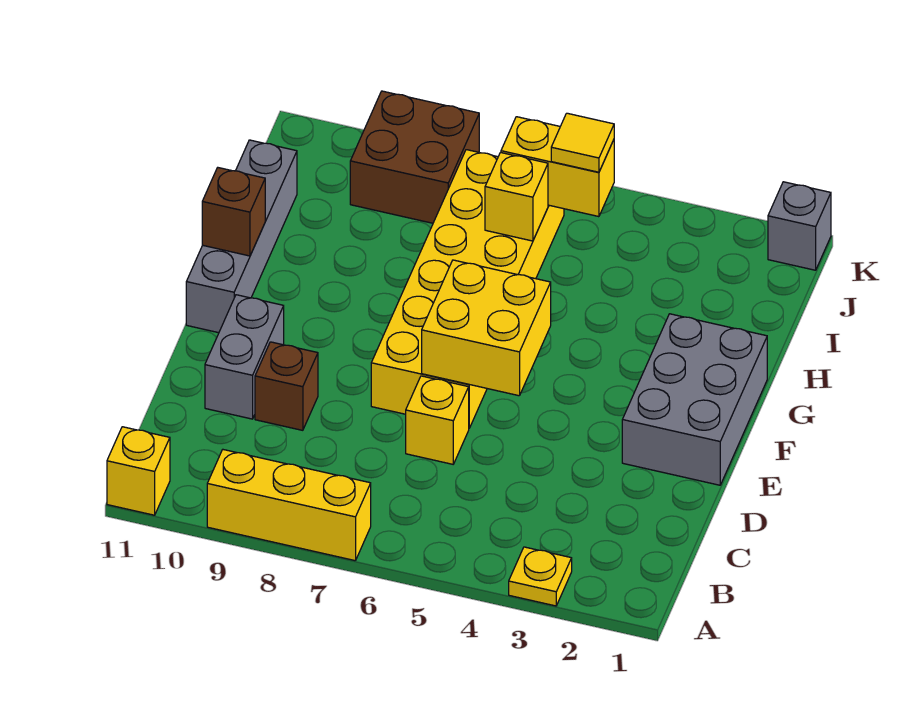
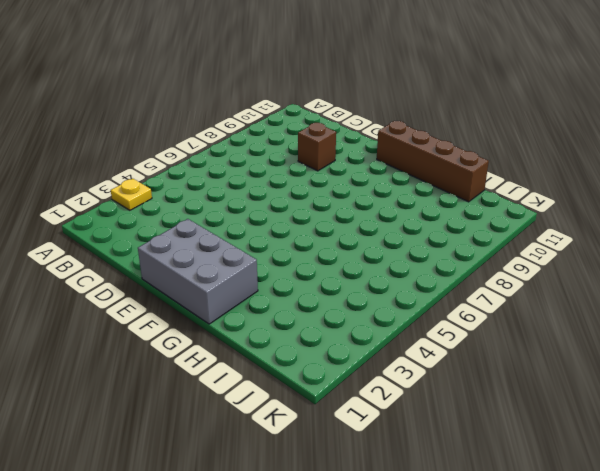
brown 1x4 brick [377,121,489,202] -> grey 1x4 brick [186,140,297,333]
none -> yellow 1x3 brick [207,450,371,561]
none -> yellow 1x1 brick [107,427,170,515]
none -> yellow 1x1 brick [406,376,469,464]

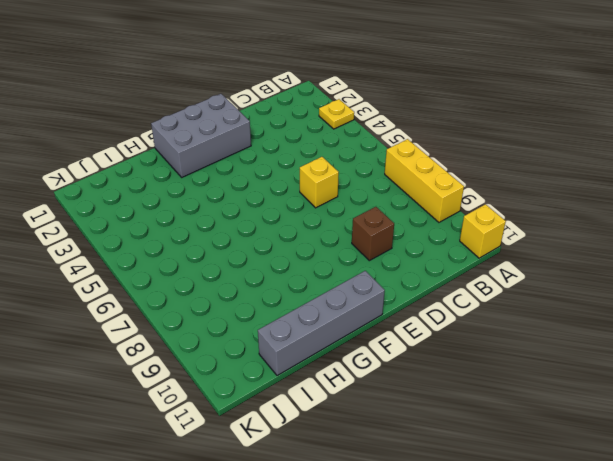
none -> grey 1x2 brick [205,295,284,419]
none -> yellow 2x6 brick [371,150,564,428]
none -> brown 2x2 brick [350,91,479,223]

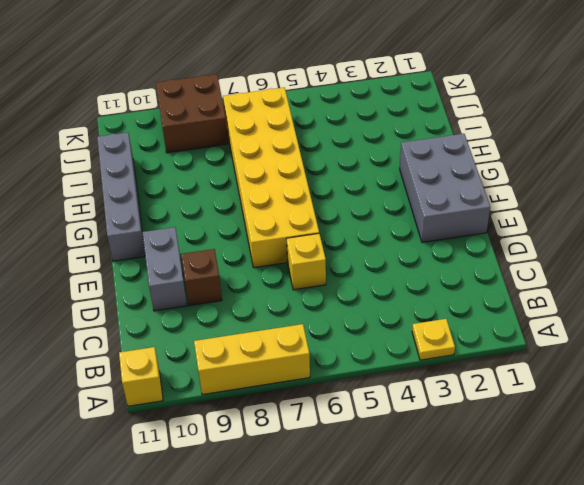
none -> grey 1x1 brick [768,182,831,270]
none -> yellow 2x2 brick [422,260,551,396]
none -> brown 1x1 brick [202,168,265,256]

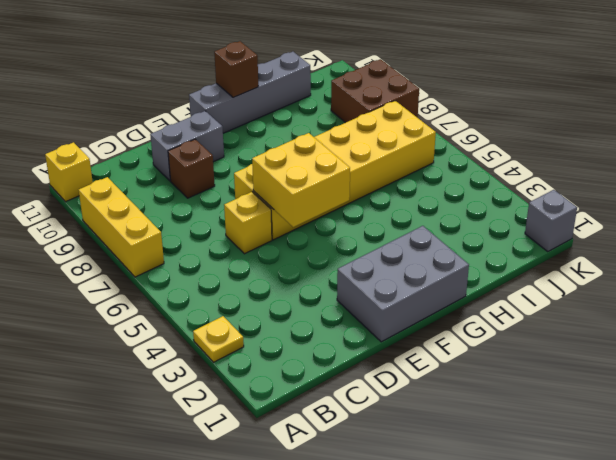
none -> yellow 1x1 brick [485,153,548,241]
none -> yellow 1x2 brick [501,117,614,217]
none -> yellow 1x1 tile [551,113,614,172]

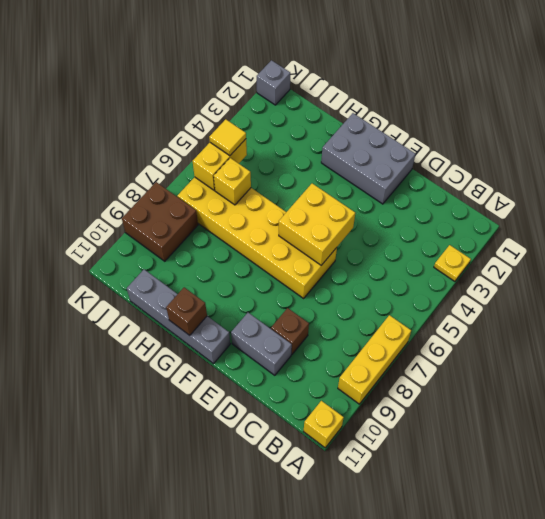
none -> yellow 1x1 brick [406,376,469,464]

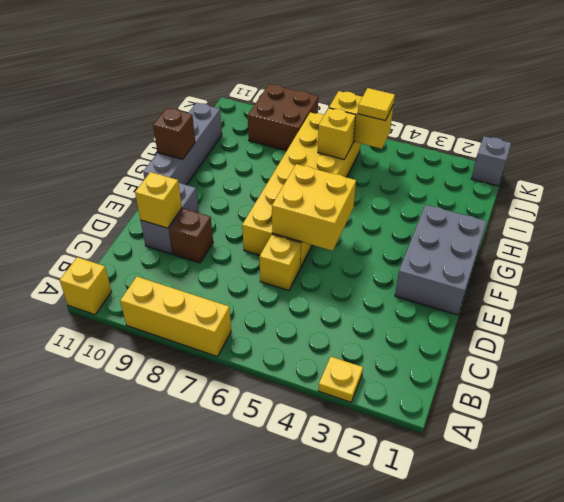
yellow 1x1 brick [135,172,182,228] -> none

